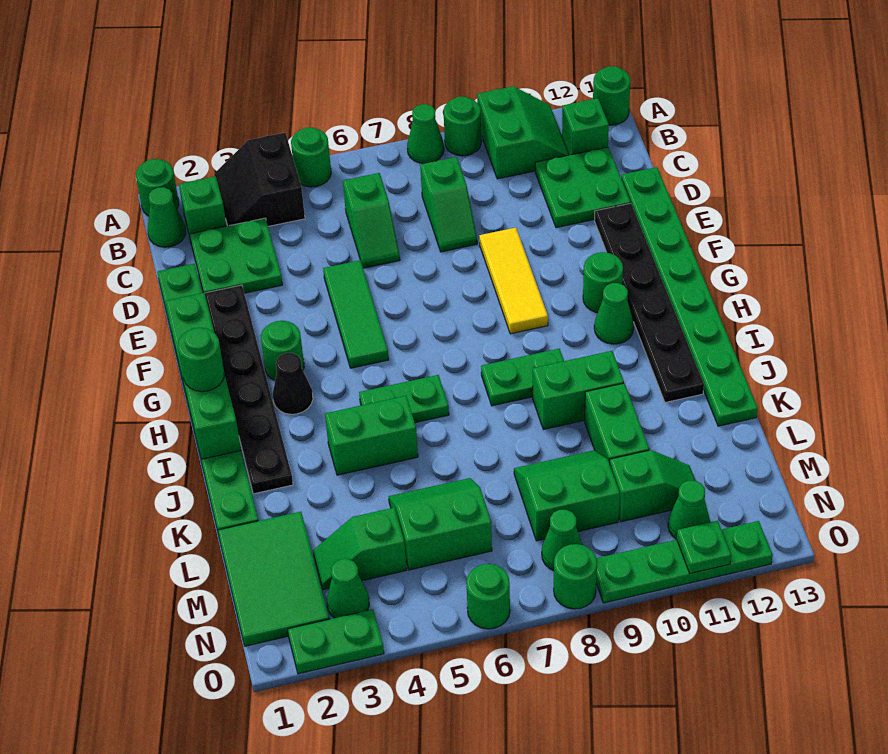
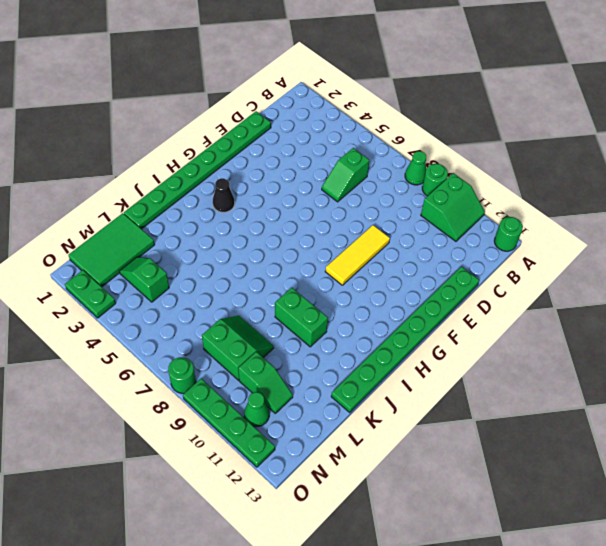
none -> green 1x1 round brick [136,159,179,216]
none -> black 2x2 slope [214,133,305,226]
none -> green 1x1 round brick [291,127,331,187]
none -> green 1x1 cone [148,187,186,247]

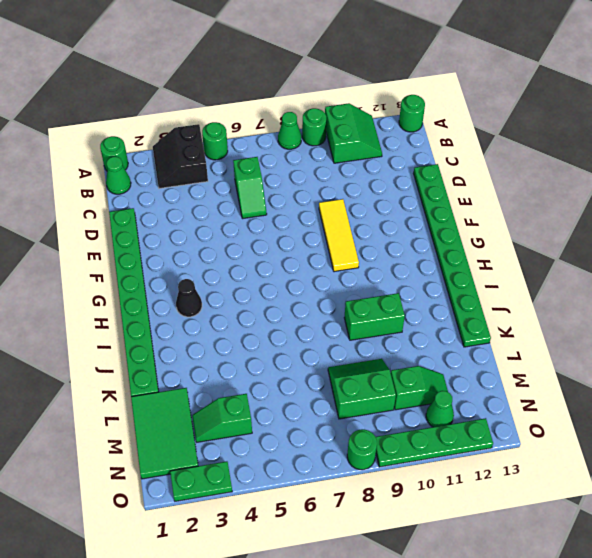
none -> green 1x1 brick [179,176,226,241]
none -> green 1x1 brick [562,98,609,155]
none -> green 2x2 plate [190,218,283,293]
none -> green 1x2 slope [420,157,477,252]

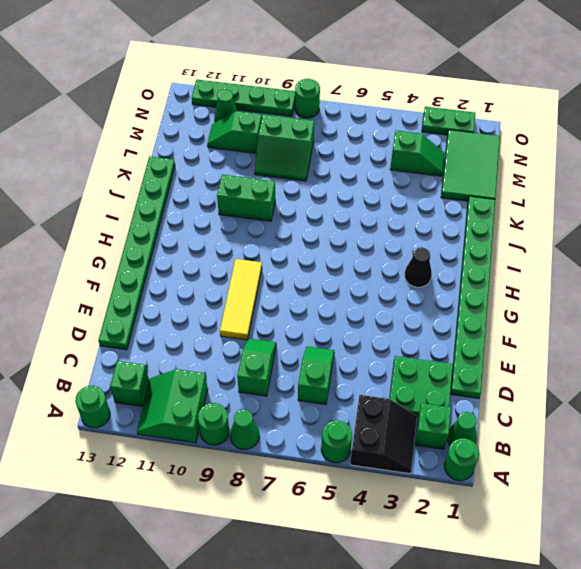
none -> green 2x2 plate [535,147,631,228]
none -> black 1x6 plate [205,285,293,494]
none -> green 1x3 tile [323,260,389,368]
none -> black 1x6 plate [595,203,704,402]

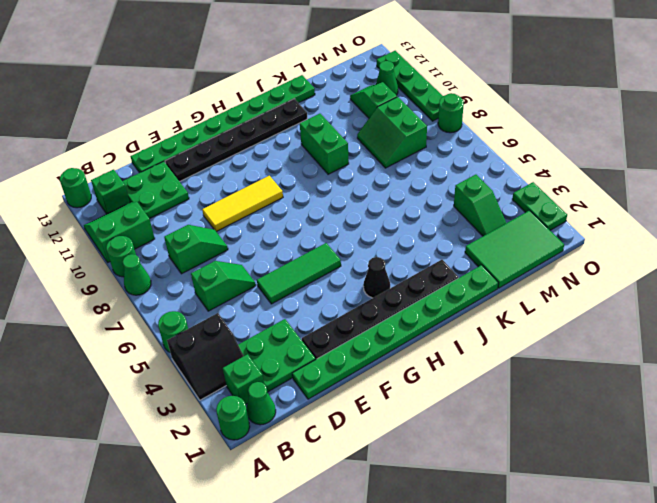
none -> green 1x1 round brick [261,321,304,380]
none -> green 1x1 round brick [583,252,623,313]
none -> green 1x1 cone [594,283,634,344]
none -> green 1x2 plate [359,375,449,423]

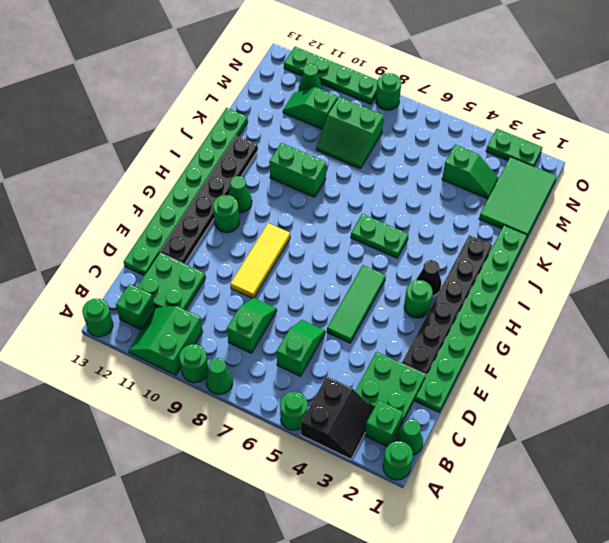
none -> green 1x2 plate [481,349,564,406]
none -> green 1x2 brick [325,396,418,475]
none -> green 1x2 brick [585,383,649,464]
none -> green 2x2 slope [389,478,492,570]

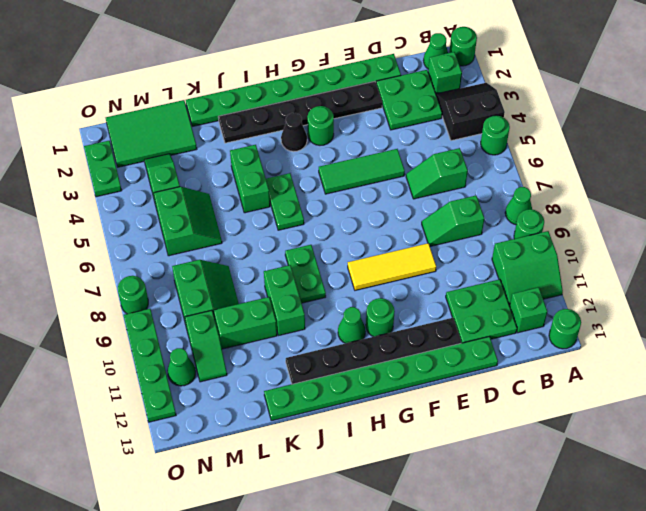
none -> green 1x1 cone [327,559,369,618]
none -> green 1x1 cone [542,510,583,571]
none -> green 1x1 round brick [466,564,510,629]
none -> green 1x4 brick [166,293,241,459]

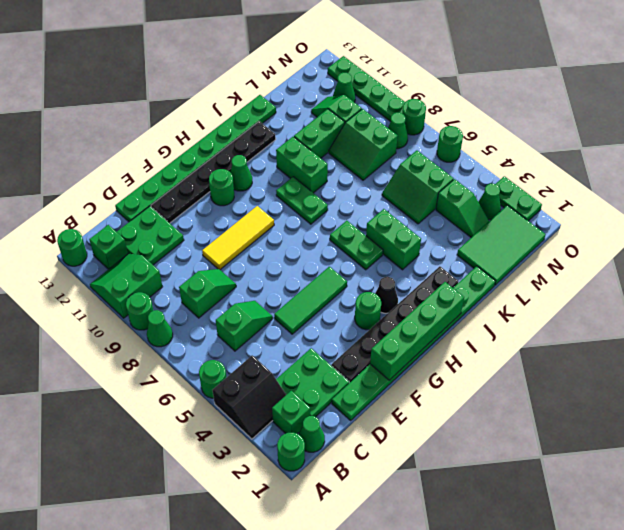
none -> green 1x1 plate [677,521,731,574]
none -> green 1x1 round brick [178,328,224,392]

